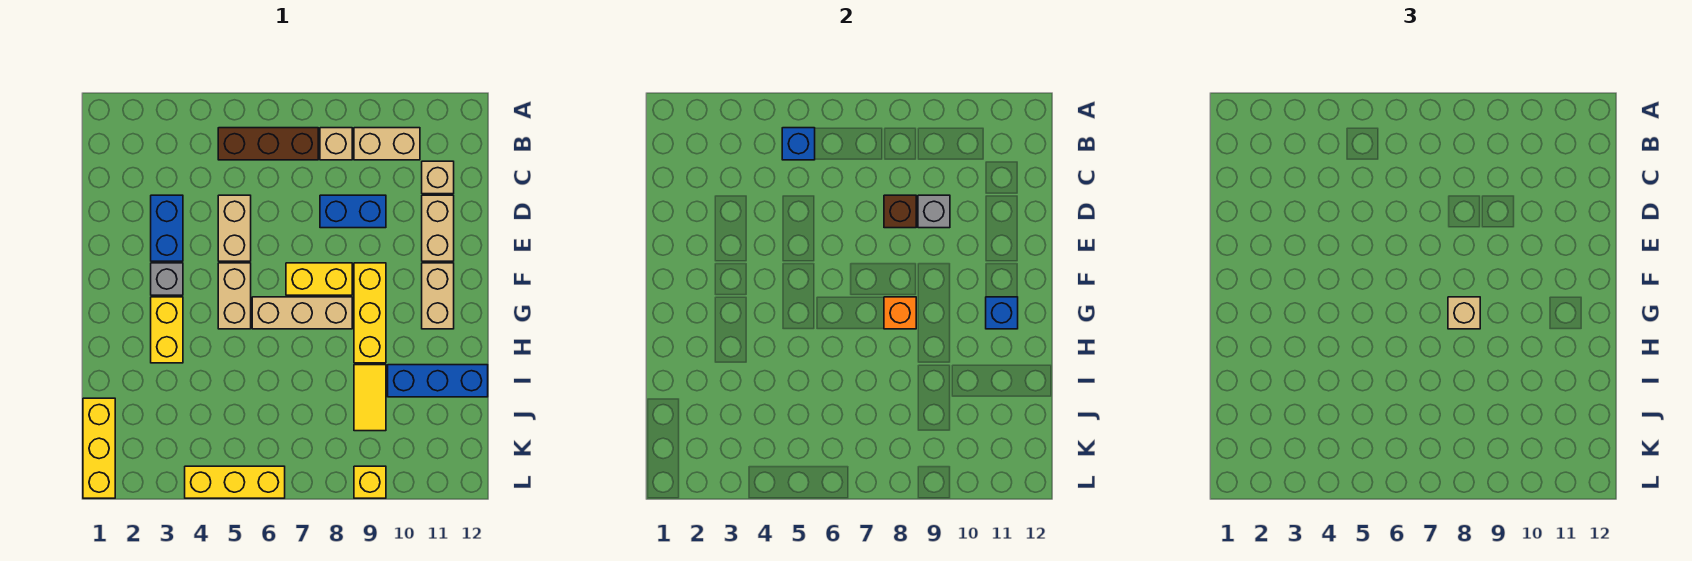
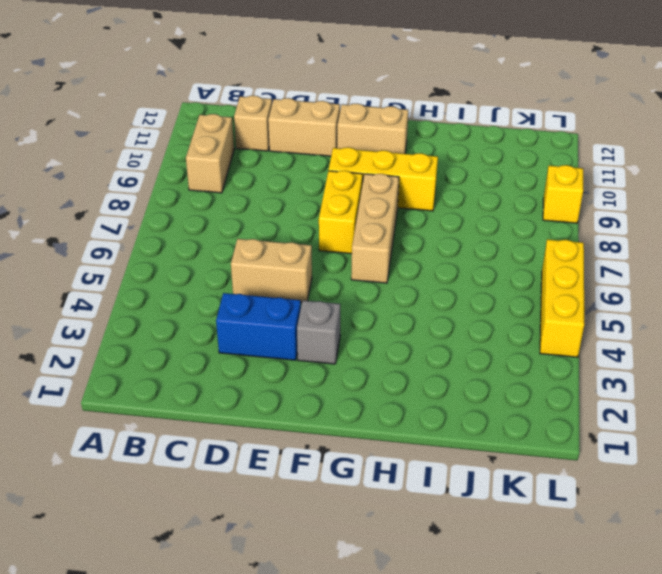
none -> brown 1x3 brick [218,128,318,160]
none -> tan 1x1 brick [320,128,352,160]
none -> blue 1x2 brick [320,195,386,228]

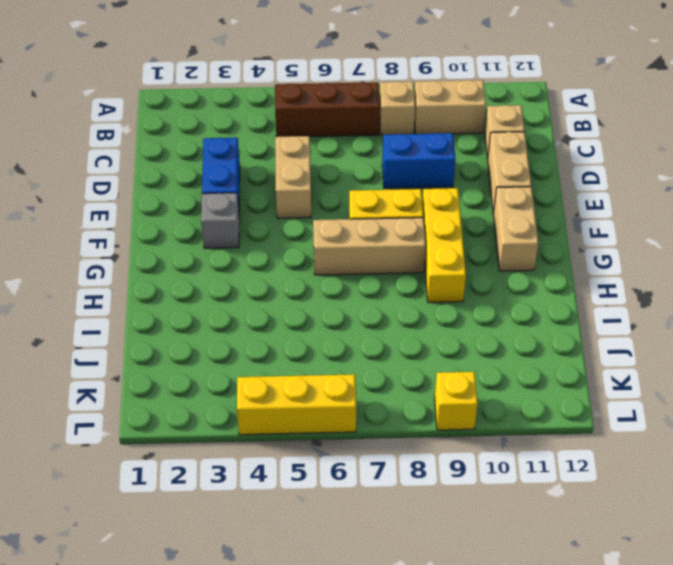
none -> tan 1x2 brick [218,263,251,329]
none -> yellow 1x2 brick [151,297,183,363]
none -> yellow 1x2 tile [354,365,386,431]

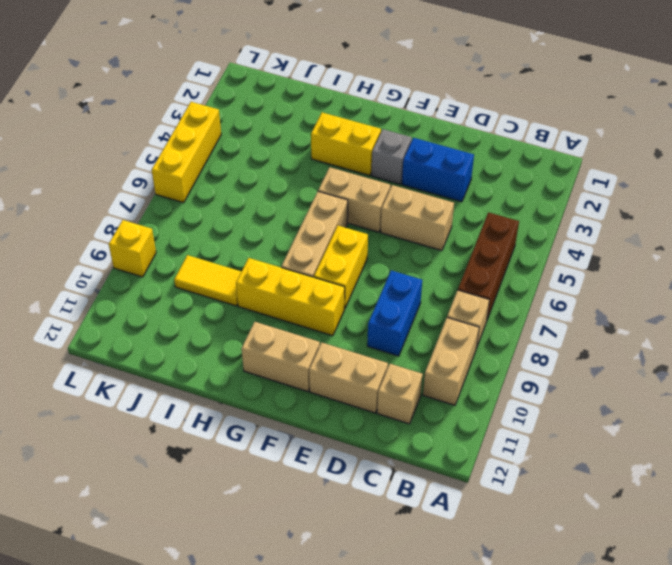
none -> blue 1x3 brick [388,365,488,397]
none -> yellow 1x3 brick [83,398,115,498]
none -> blue 1x1 brick [782,128,815,160]

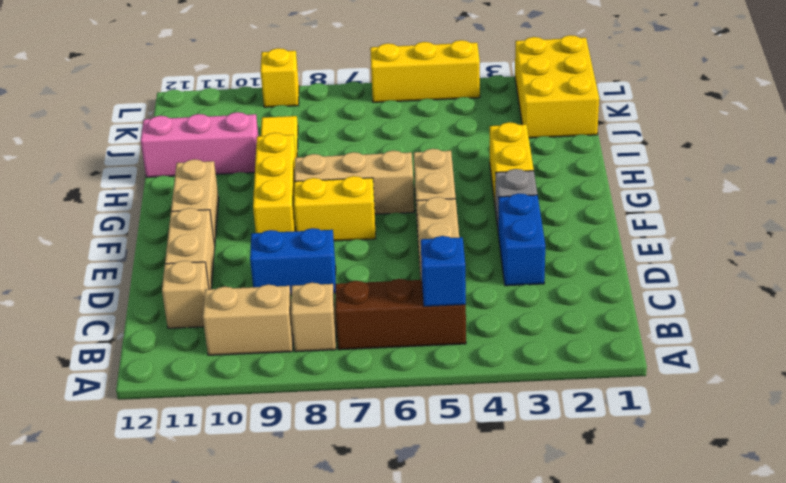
pink 1x3 brick [141,112,258,177] -> blue 1x3 brick [388,365,488,397]
yellow 2x3 brick [515,35,599,138] -> yellow 1x3 brick [83,398,115,498]
none -> brown 1x1 brick [884,195,916,228]
none -> grey 1x1 brick [918,195,950,228]
none -> orange 1x1 brick [884,297,916,329]

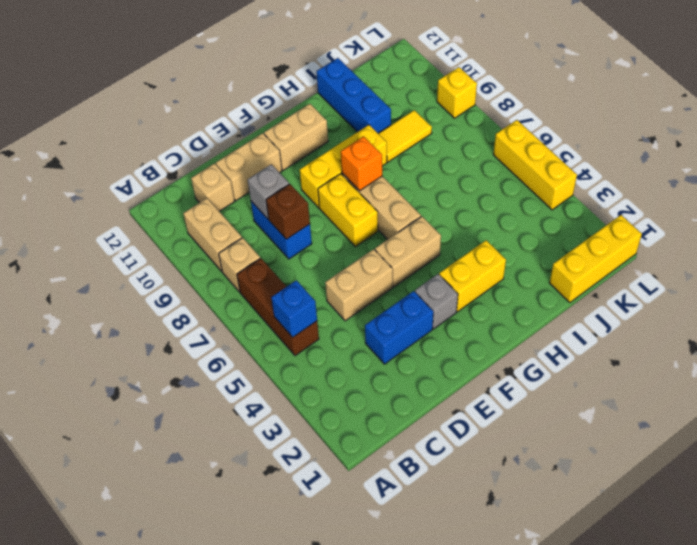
none -> blue 1x1 brick [986,297,1018,329]
none -> tan 1x1 brick [1448,297,1480,329]

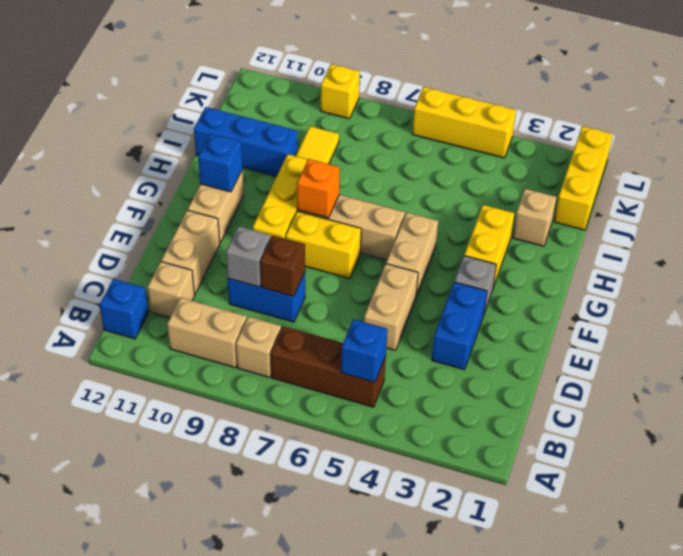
blue 1x1 brick [100,279,148,339] -> none
tan 1x1 brick [513,189,556,246] -> tan 1x1 brick moved to [1448,297,1480,329]

